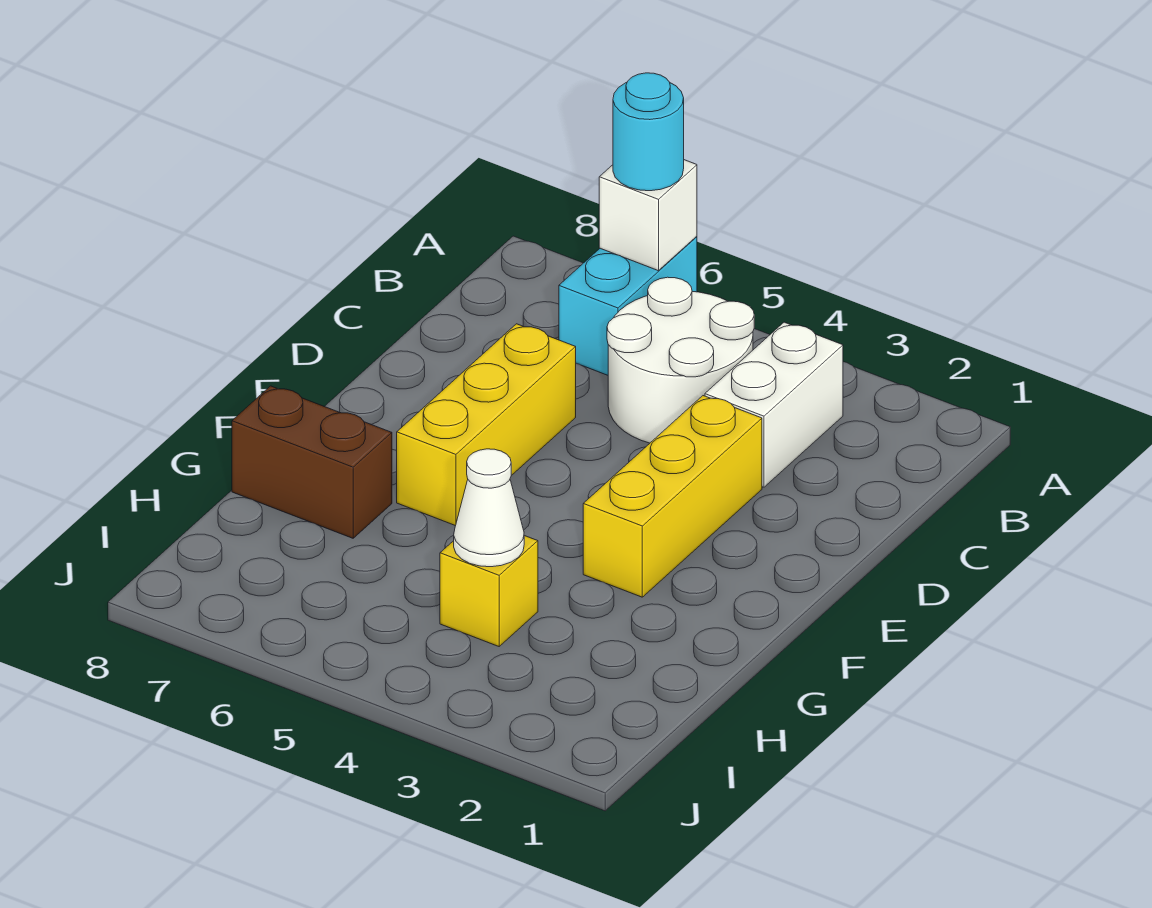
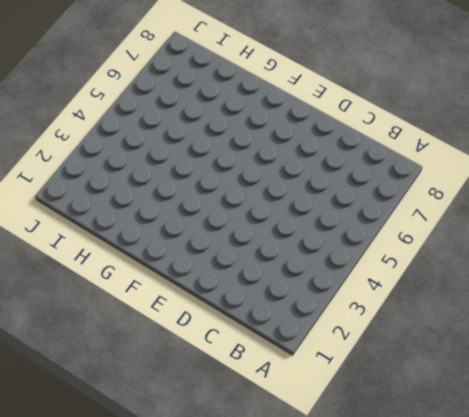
none -> cyan 1x2 brick [559,236,697,375]
none -> white 1x2 brick [705,322,843,487]

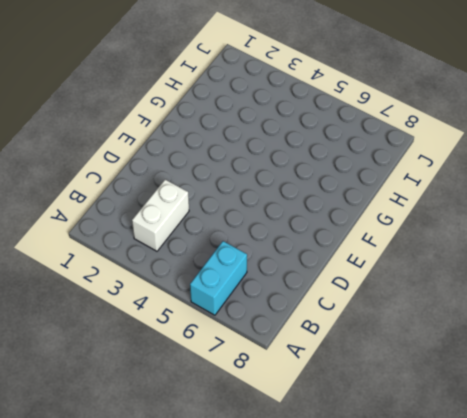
none -> white 2x2 round brick [607,277,754,443]
none -> yellow 1x3 brick [583,396,762,597]

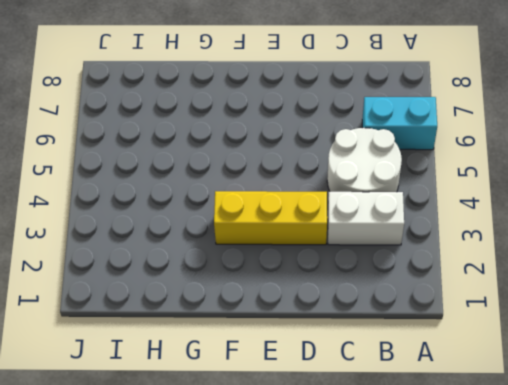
none -> yellow 1x3 brick [397,324,576,526]
none -> brown 1x2 brick [232,386,392,538]

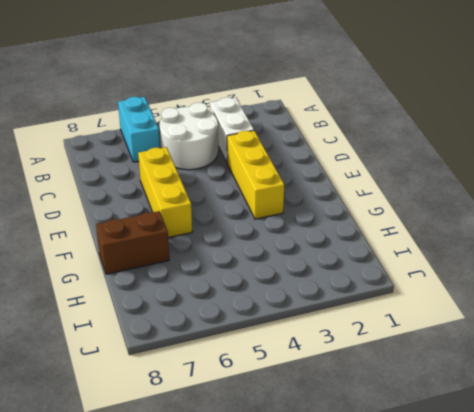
none -> yellow 1x1 brick [440,536,538,646]
none -> white 1x1 brick [599,160,697,271]

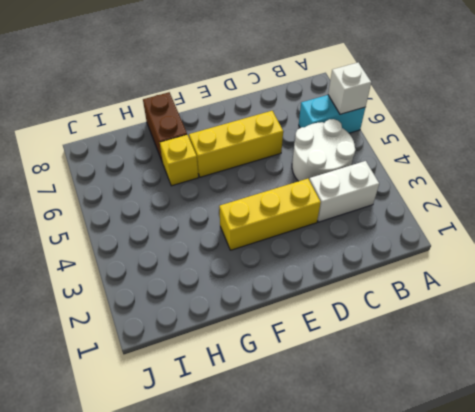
yellow 1x1 brick [160,135,198,186] -> yellow 1x1 brick moved to [440,536,538,646]
none -> white 1x1 cone [454,449,524,567]
none -> cyan 1x1 round brick [613,73,684,191]

